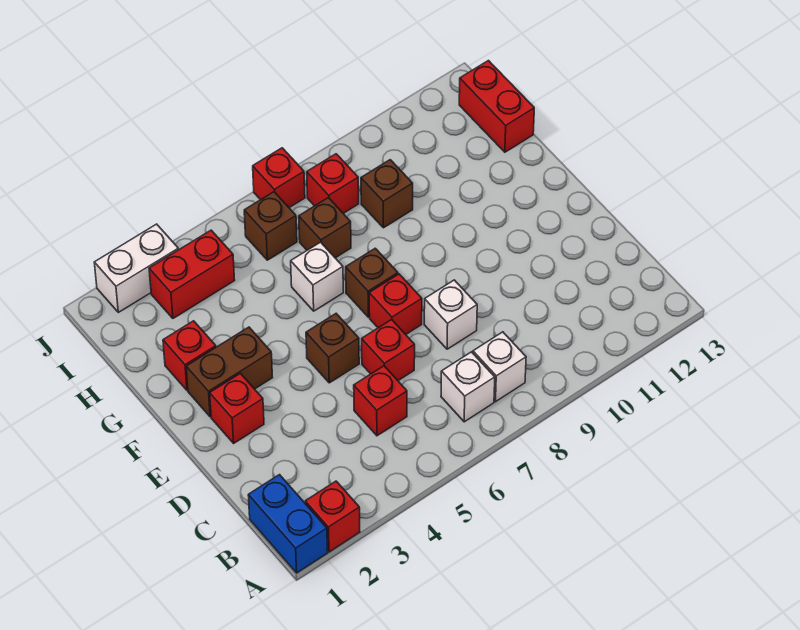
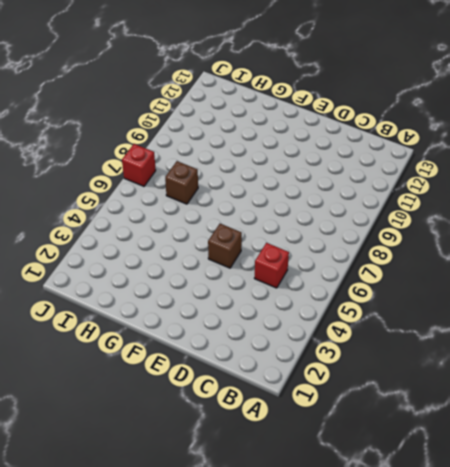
none -> blue 1x2 brick [248,475,328,573]
none -> red 1x1 brick [305,481,360,552]
none -> white 1x1 brick [441,352,495,422]

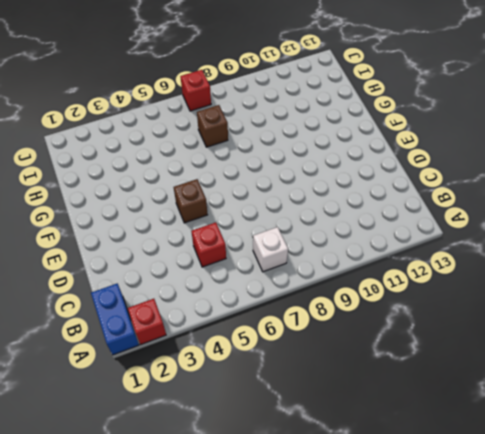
none -> white 1x1 brick [473,332,526,402]
none -> red 1x1 brick [362,320,415,380]
none -> white 1x1 brick [424,280,477,349]

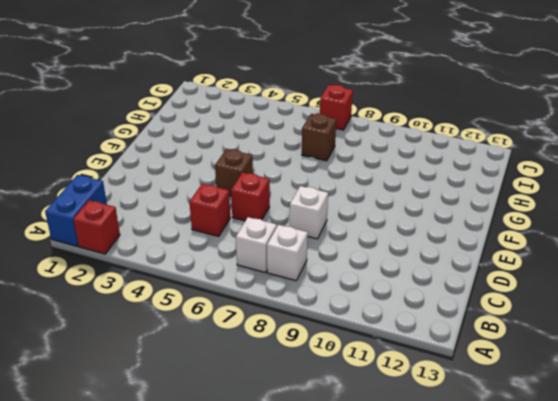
none -> red 1x1 brick [210,373,264,443]
none -> red 1x1 brick [369,274,422,334]
none -> brown 1x2 brick [186,327,273,417]

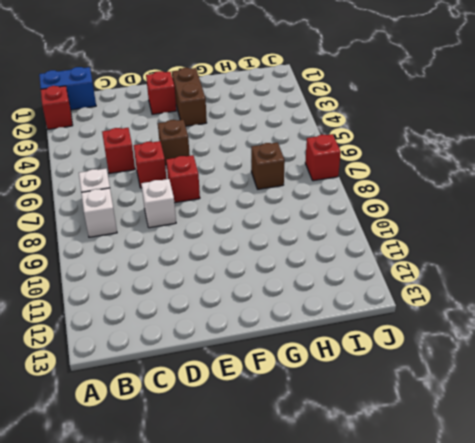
none -> brown 1x1 brick [346,248,398,317]
none -> red 1x1 brick [163,321,216,390]
none -> white 1x1 brick [291,242,343,311]

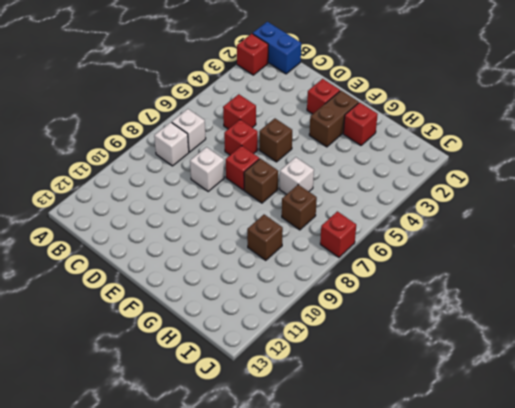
none -> red 1x2 brick [459,61,534,152]
none -> red 1x2 brick [149,230,235,318]
none -> brown 1x1 brick [244,192,297,260]

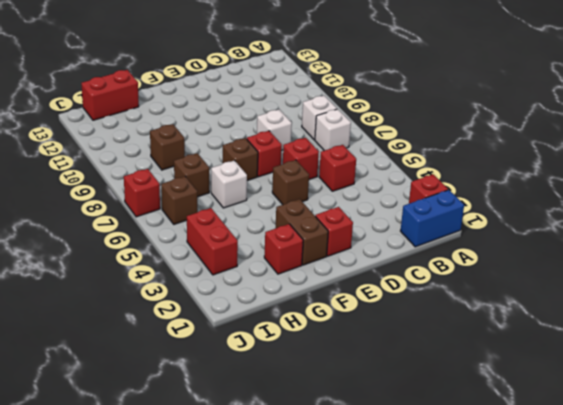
none -> red 1x1 brick [307,154,359,213]
none -> white 1x2 brick [94,224,178,312]

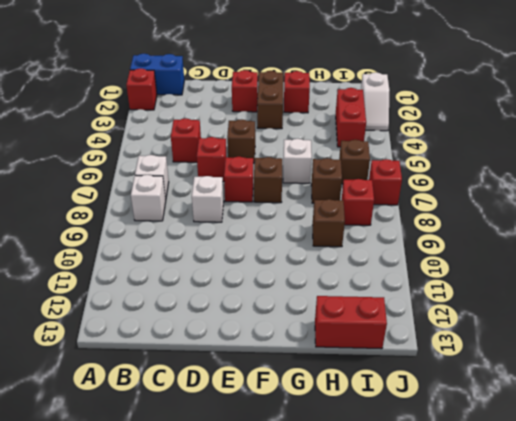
white 1x2 slope [361,72,390,131] -> white 1x2 brick [94,224,178,312]

